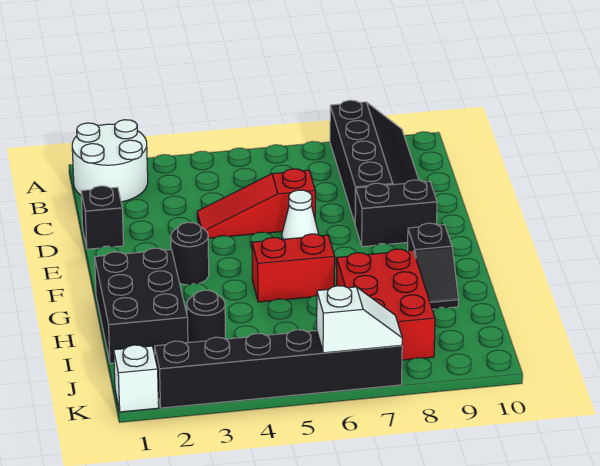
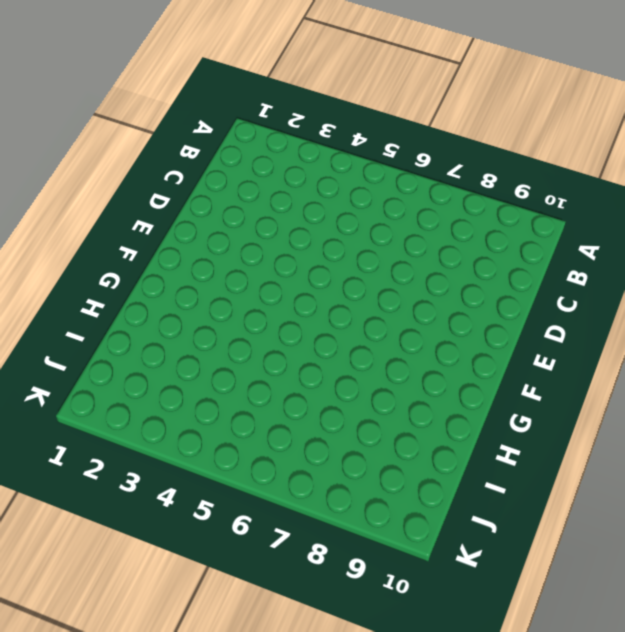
none -> white 2x2 round brick [72,120,148,202]
none -> black 2x4 slope [330,100,419,223]
none -> black 1x1 brick [81,186,124,249]

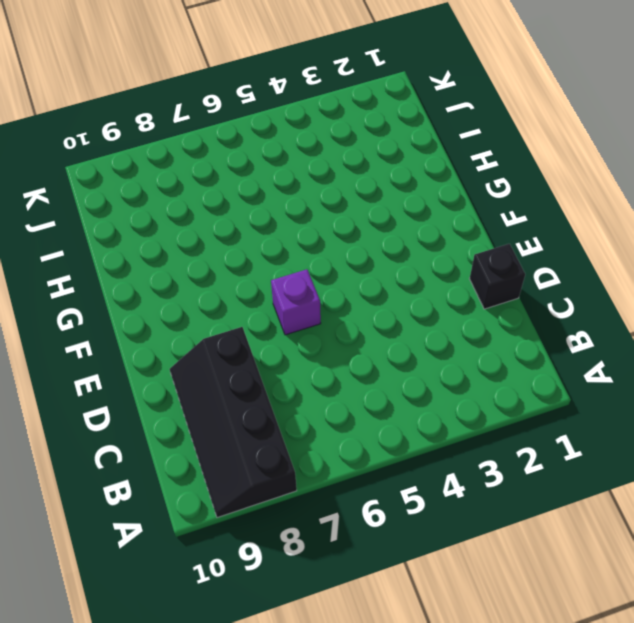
purple 1x1 brick [271,269,321,335] -> white 1x1 cone [282,190,319,239]
none -> white 2x2 round brick [72,120,148,202]
none -> red 1x3 slope [197,169,315,238]
none -> black 1x2 brick [355,180,437,247]

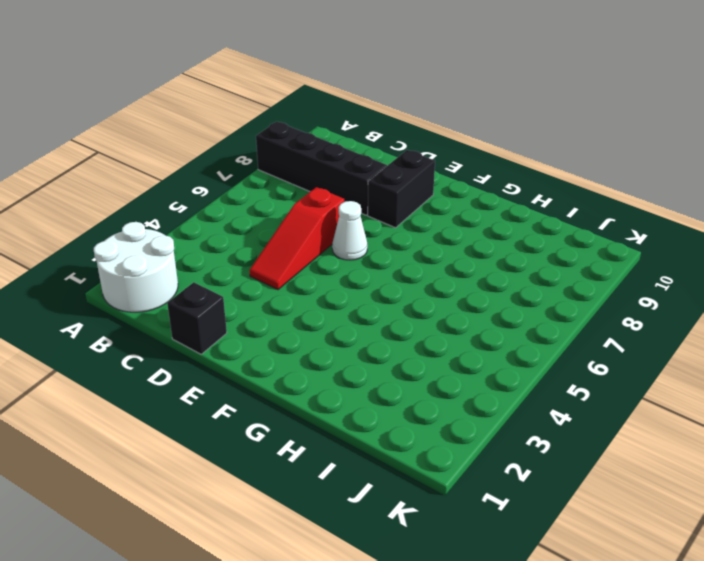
none -> black 1x1 round brick [171,222,209,285]
none -> black 2x3 brick [95,248,188,364]
none -> red 1x2 brick [252,234,335,302]

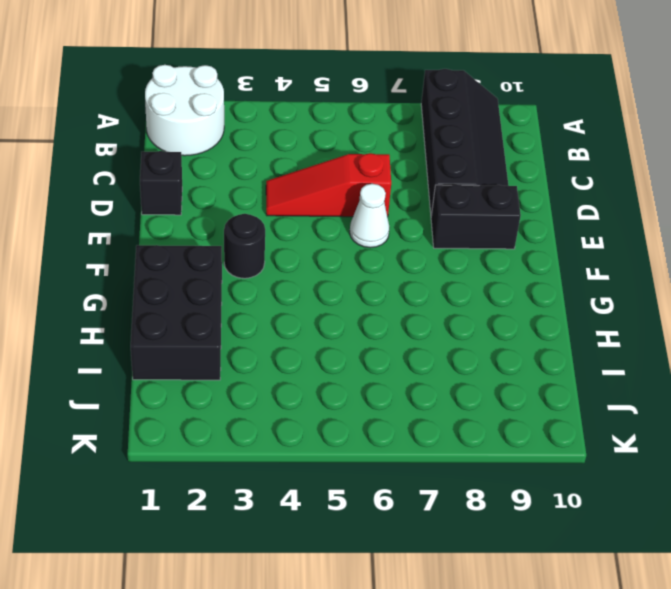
none -> red 1x2 brick [252,234,335,302]
none -> black 1x2 slope [408,223,459,309]
none -> red 2x3 brick [337,249,435,360]

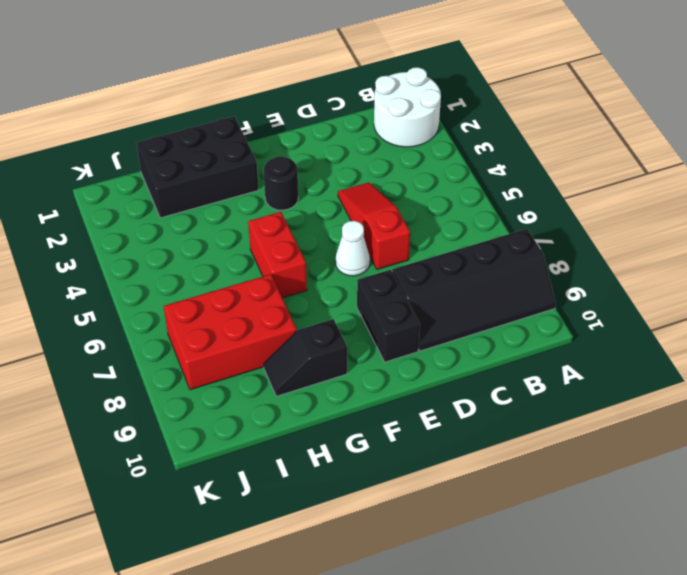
none -> black 1x1 brick [81,186,124,249]
none -> black 1x1 round brick [187,290,225,343]
none -> white 1x1 brick [114,345,159,412]

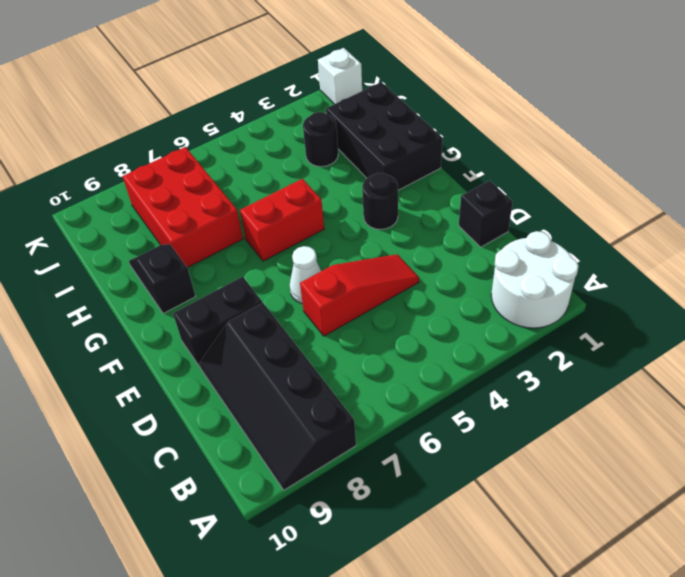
none -> black 1x6 brick [155,330,402,408]
none -> white 1x2 slope [317,286,402,353]

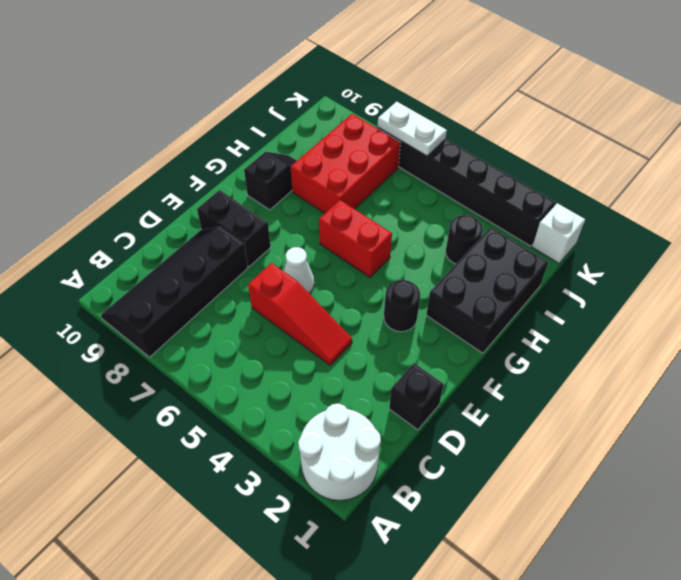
white 1x2 plate [378,102,447,156] -> white 1x2 slope [317,286,402,353]

